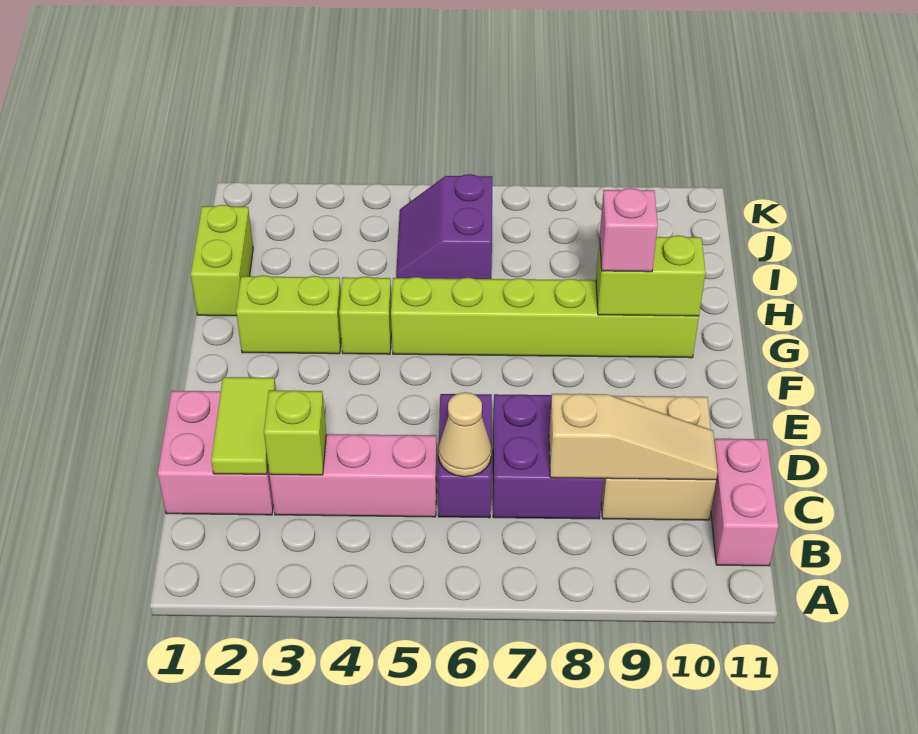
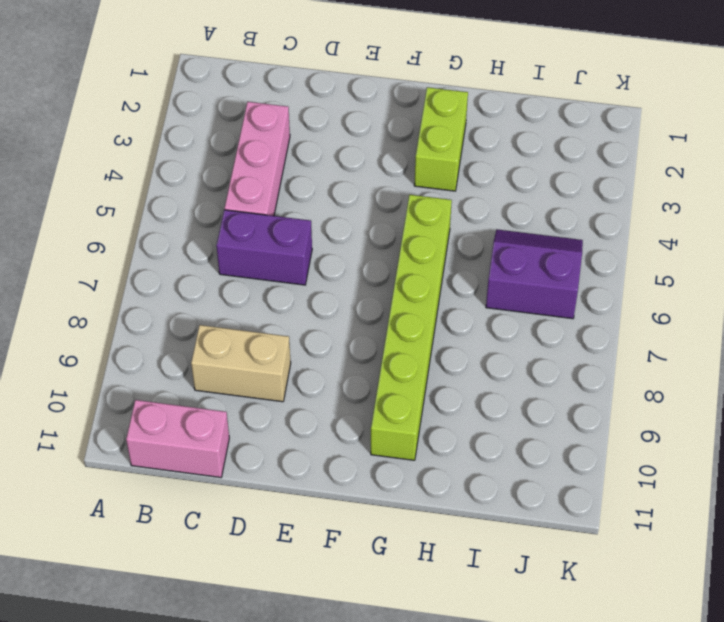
tan 1x2 brick [191,325,291,402] -> tan 2x2 brick [601,396,716,520]
none -> pink 2x2 brick [158,391,273,515]
none -> purple 2x2 brick [493,394,604,519]
none -> lime 1x1 brick [339,277,392,354]

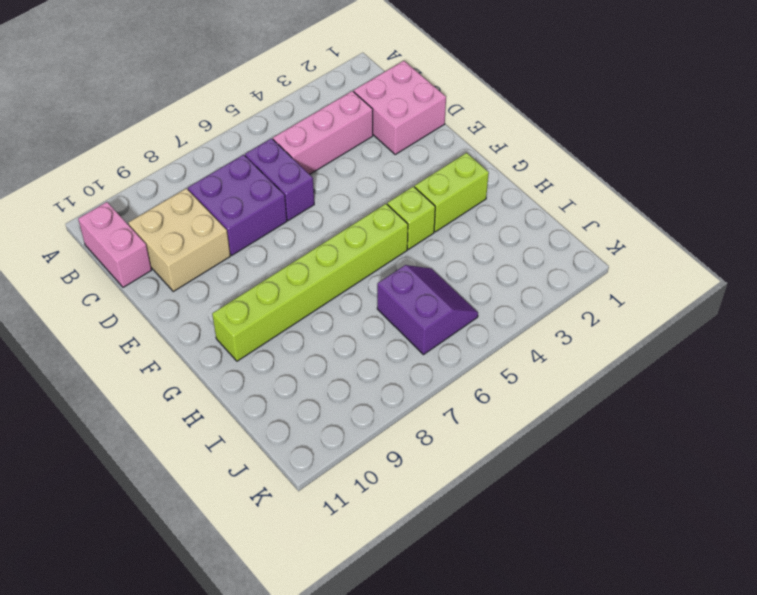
none -> lime 1x2 brick [191,205,253,316]
none -> lime 1x2 tile [211,377,276,474]
none -> lime 1x1 brick [264,390,326,475]

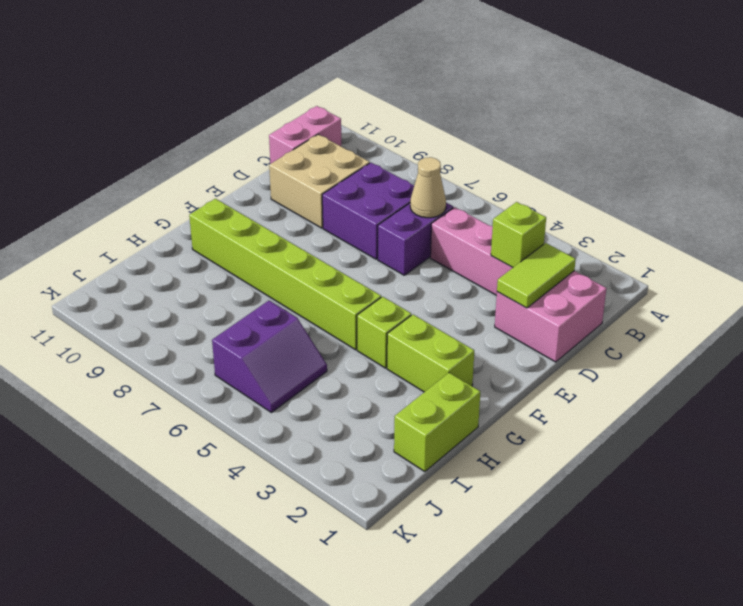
none -> tan 1x3 slope [549,394,718,480]
none -> lime 1x2 brick [596,235,706,316]
none -> pink 1x1 brick [600,188,658,272]

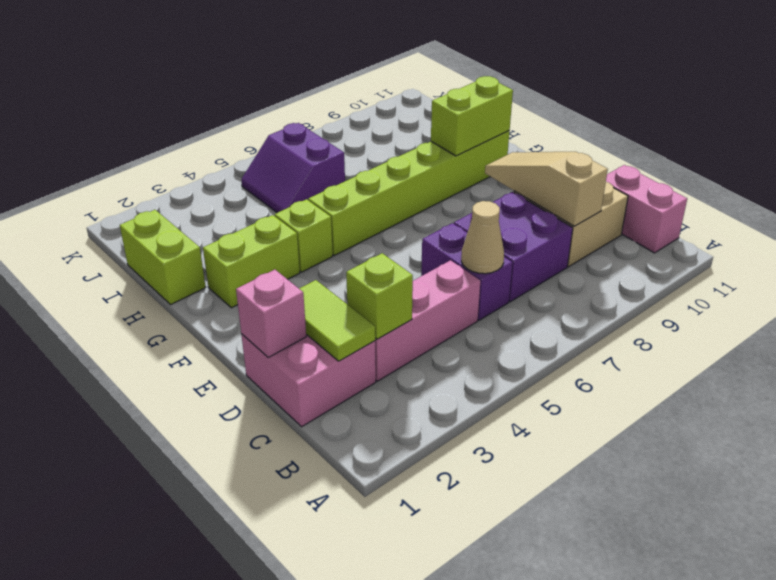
tan 1x3 slope [485,152,608,226] -> tan 1x3 slope turned to [549,394,718,480]
pink 1x1 brick [236,270,306,357] -> pink 1x1 brick moved to [600,188,658,272]

